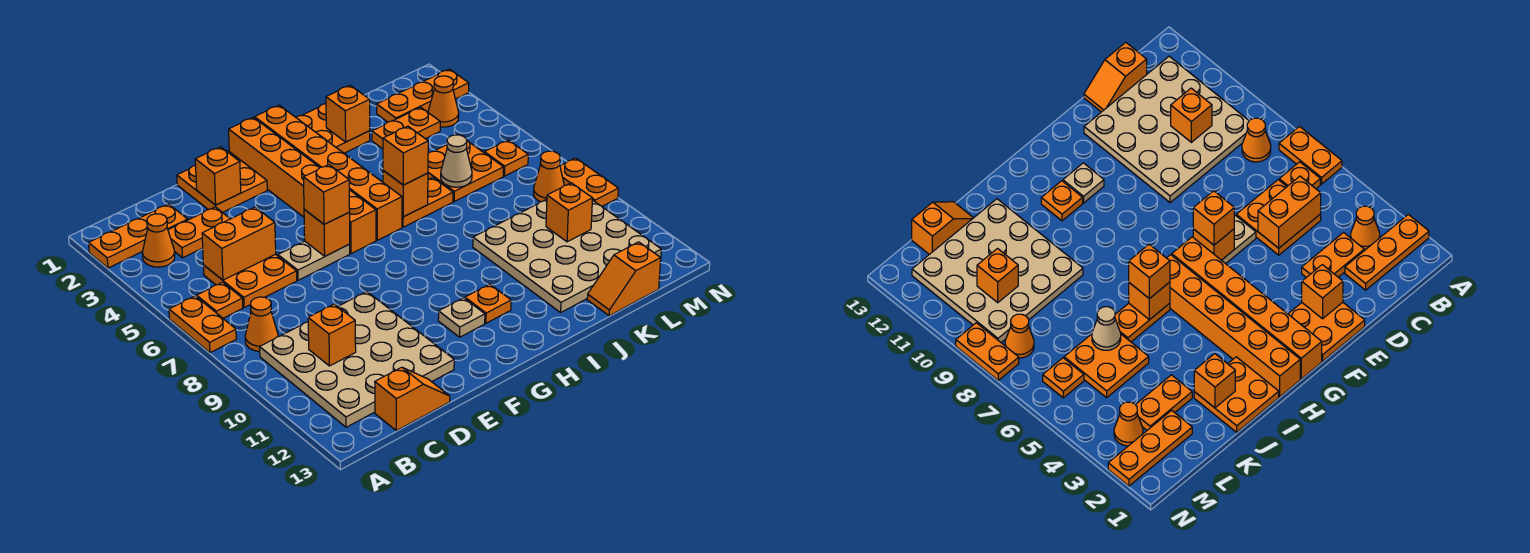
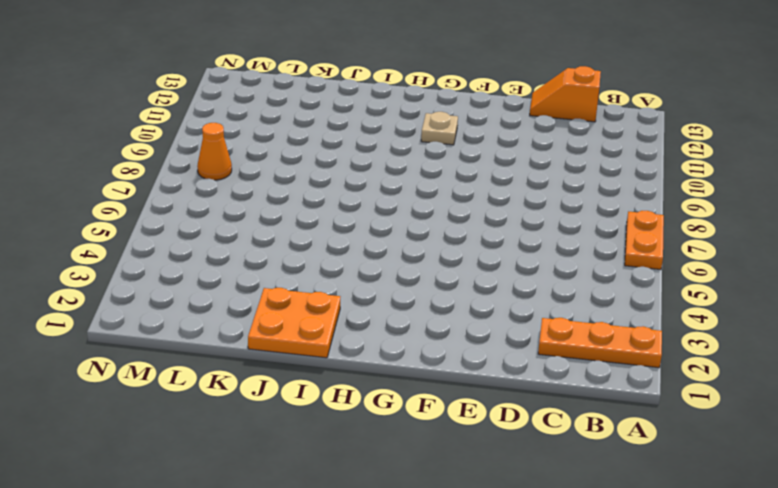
none -> orange 1x1 cone [142,214,175,267]
none -> orange 1x1 plate [196,282,243,318]
none -> orange 1x1 cone [245,297,278,352]
none -> tan 4x4 plate [260,292,454,427]

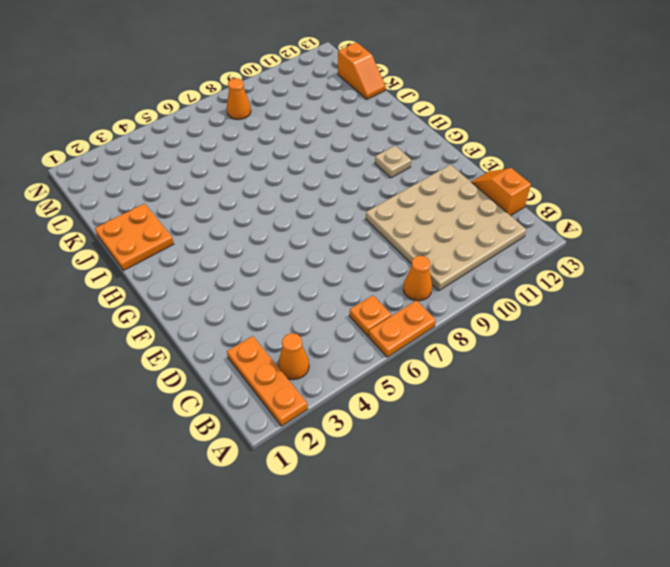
none -> orange 1x2 plate [168,207,230,258]
none -> orange 2x2 plate [203,254,297,308]
none -> orange 2x2 plate [177,151,267,213]
none -> tan 1x2 plate [278,241,350,280]

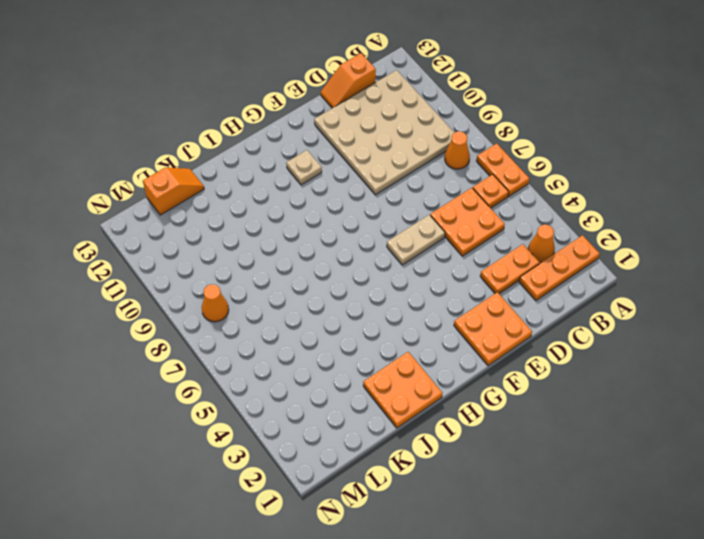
none -> orange 1x6 brick [229,117,376,254]
none -> orange 1x6 brick [255,105,402,240]
none -> orange 1x1 plate [465,284,511,323]
none -> orange 1x2 plate [402,178,453,227]

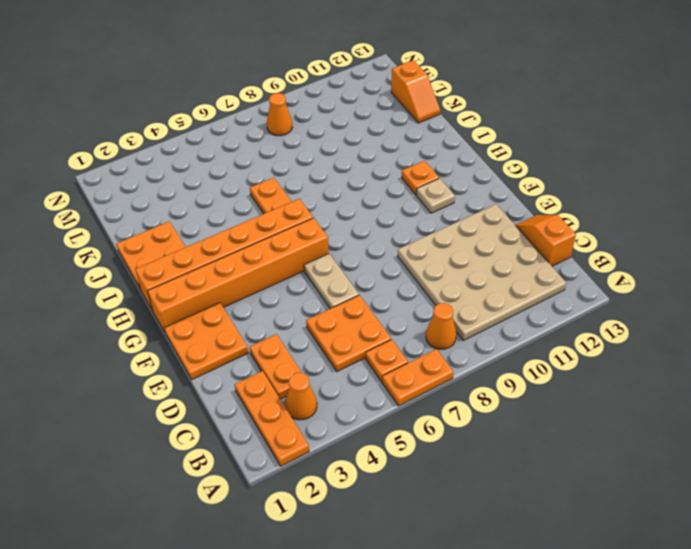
none -> tan 4x4 plate [473,199,661,312]
none -> orange 1x2 plate [372,107,440,149]
none -> orange 2x2 plate [428,141,503,201]
none -> orange 1x3 plate [377,69,469,122]

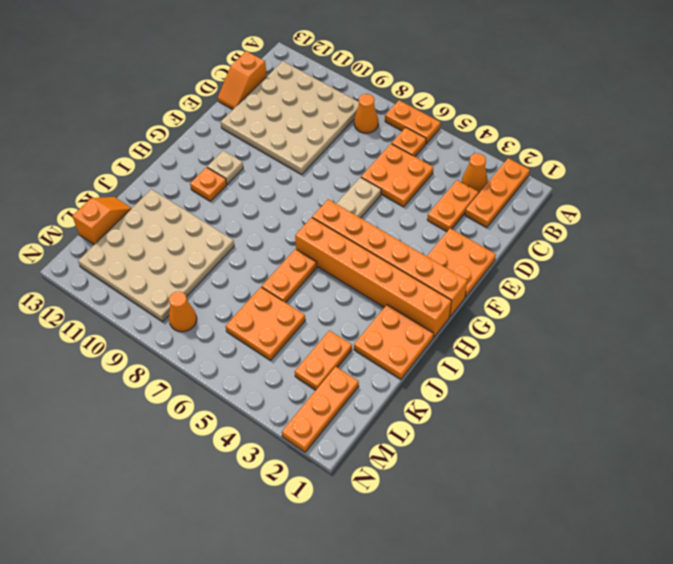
none -> orange 1x1 cone [428,76,459,127]
none -> orange 1x1 plate [484,140,528,176]
none -> orange 1x2 plate [560,158,618,206]
none -> orange 1x2 brick [202,207,276,280]

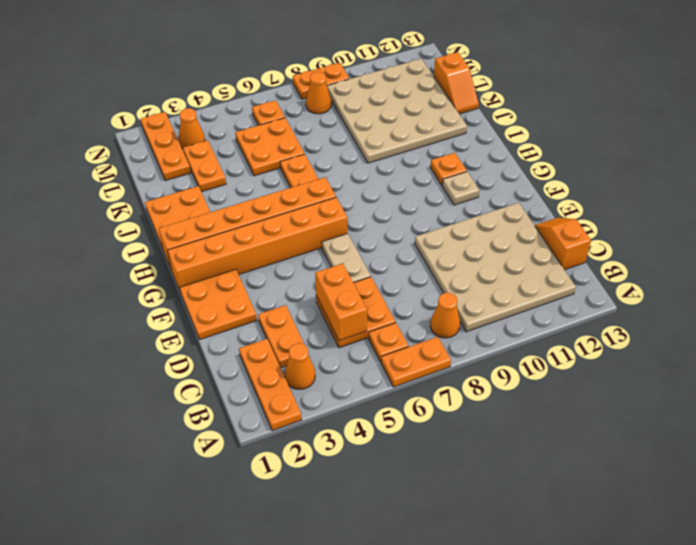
none -> orange 1x1 brick [308,304,356,366]
none -> orange 1x1 brick [195,147,241,205]
none -> orange 1x1 brick [304,210,350,256]
none -> orange 1x1 brick [383,171,428,217]

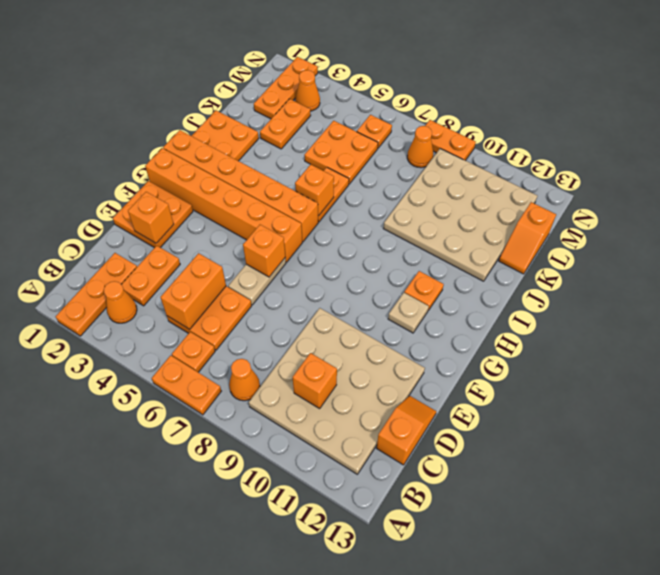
none -> orange 1x1 brick [326,85,370,142]
none -> tan 1x1 cone [441,135,472,187]
none -> orange 1x1 brick [546,183,593,242]
none -> orange 1x1 brick [304,165,350,224]

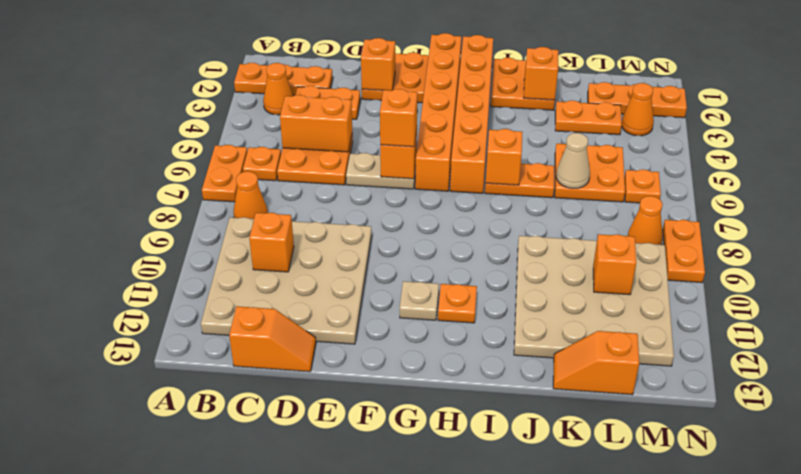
none -> orange 1x1 brick [383,126,428,185]

